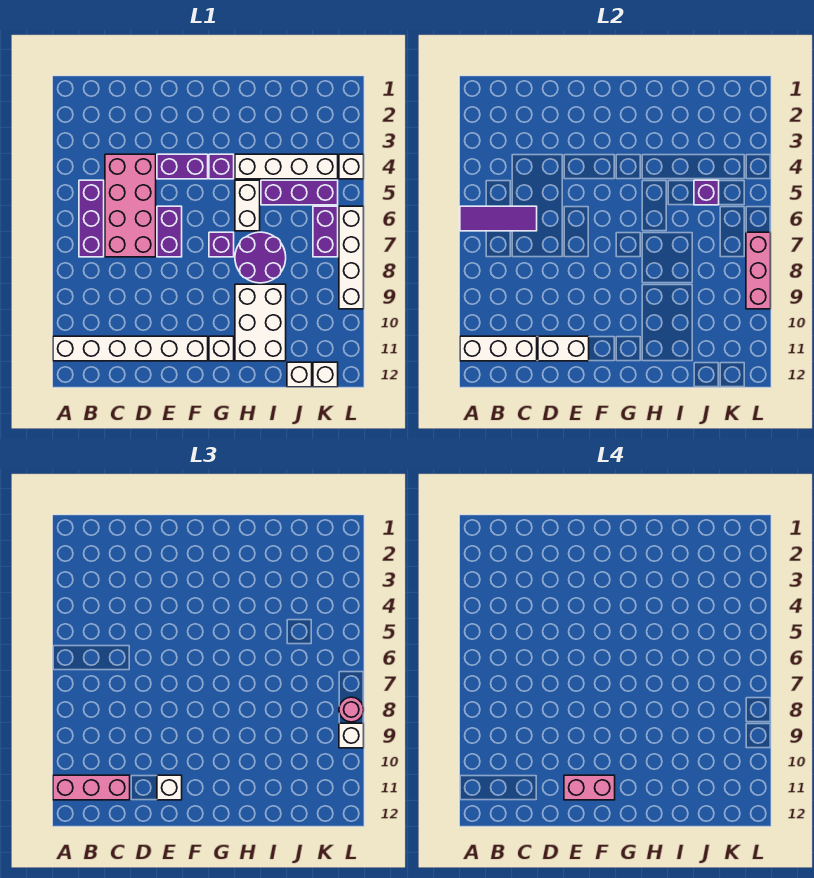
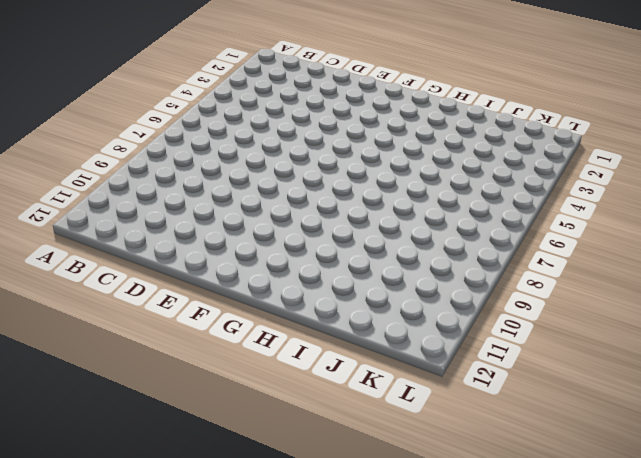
none -> white 1x6 brick [53,336,208,361]
none -> purple 1x3 brick [79,180,104,257]
none -> pink 2x4 brick [105,154,156,257]

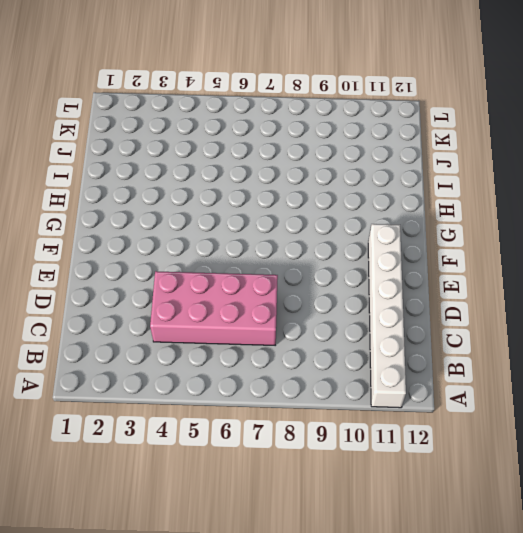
none -> purple 1x3 brick [79,180,104,257]
none -> purple 1x2 brick [157,154,208,179]
none -> purple 1x2 brick [157,206,182,257]

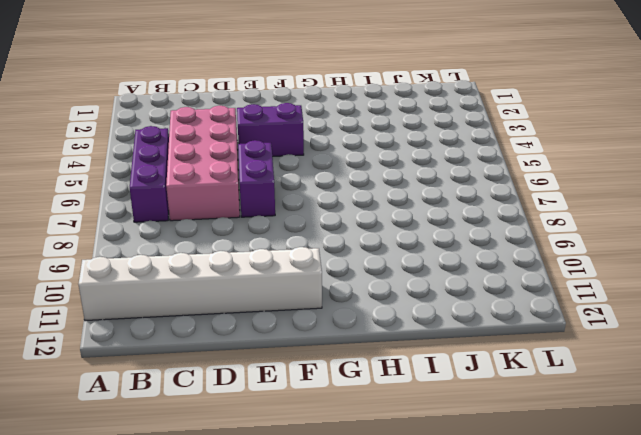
none -> purple 1x1 brick [209,154,234,179]
none -> purple 1x1 brick [209,232,234,257]
none -> white 1x1 brick [209,336,234,361]

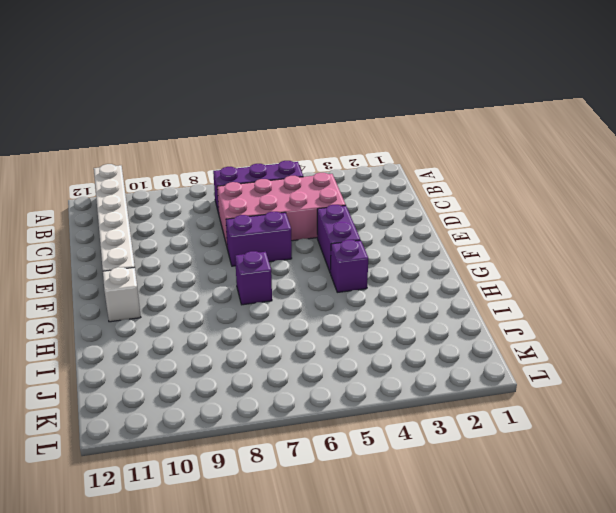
none -> white 1x4 brick [235,154,338,179]
none -> white 1x2 brick [235,180,260,231]
none -> purple 2x2 round brick [235,232,286,283]

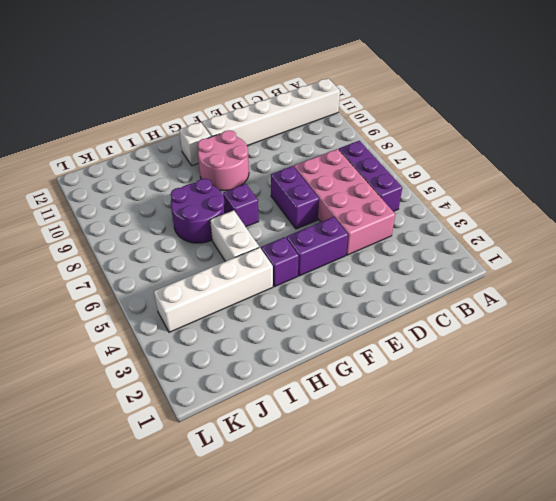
pink 2x2 round brick [198,130,249,191] -> none
none -> white 2x3 brick [235,284,286,361]
none -> purple 1x3 brick [261,180,338,205]
none -> white 1x1 brick [287,362,312,387]

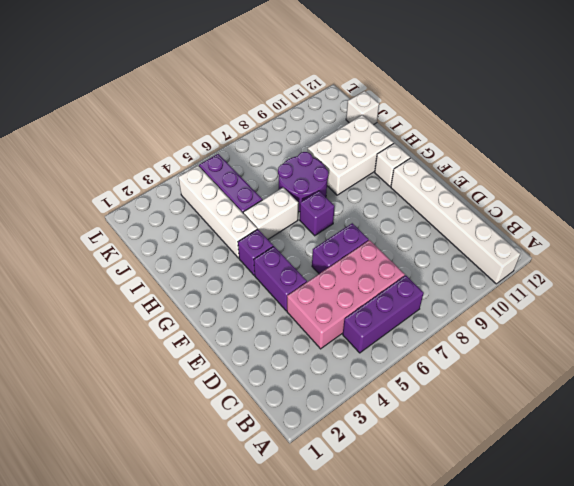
none -> purple 1x2 brick [313,206,338,257]
none -> white 1x1 brick [313,362,338,387]
none -> white 1x1 brick [339,154,364,179]

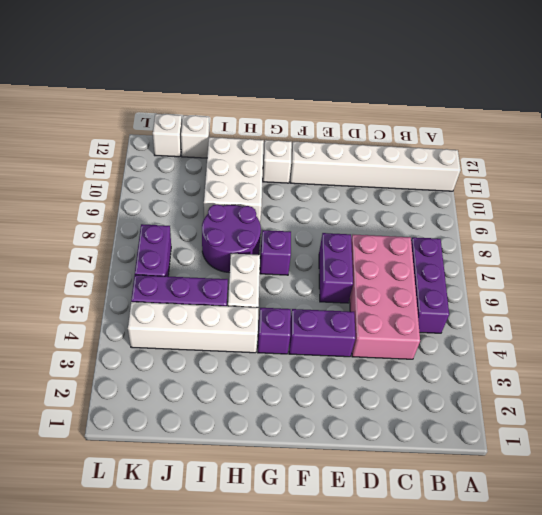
none -> white 1x1 brick [339,154,364,179]
none -> white 1x4 brick [339,206,364,309]
none -> purple 1x3 tile [460,206,537,231]

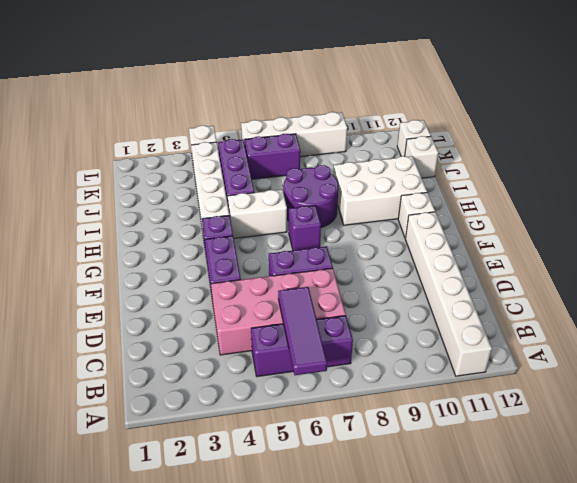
none -> white 1x3 brick [460,336,537,361]
none -> white 1x2 brick [538,336,589,361]
none -> purple 1x1 brick [694,180,719,205]

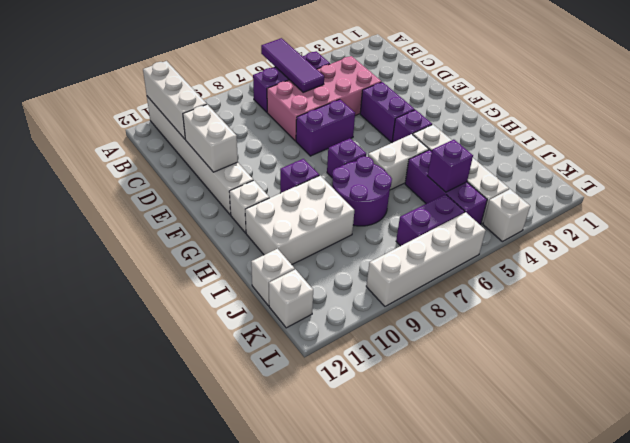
purple 1x1 brick [280,159,319,193] -> none
none -> pink 1x3 brick [746,232,771,309]
none -> pink 1x3 brick [53,775,130,800]
none -> white 1x1 brick [157,775,182,800]

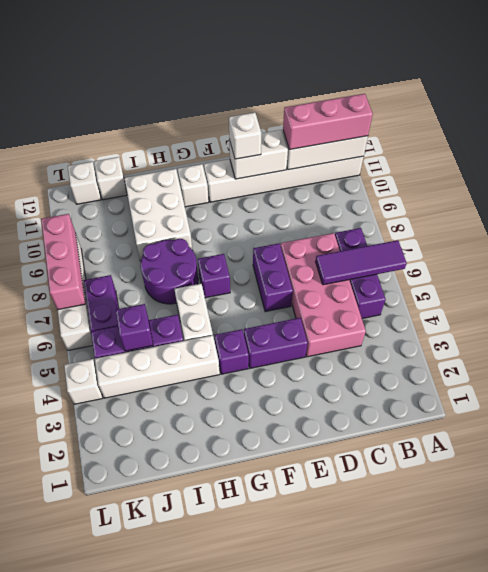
none -> pink 1x1 round brick [339,697,364,722]
none -> white 1x1 brick [339,723,364,748]
none -> pink 1x2 brick [564,775,615,800]

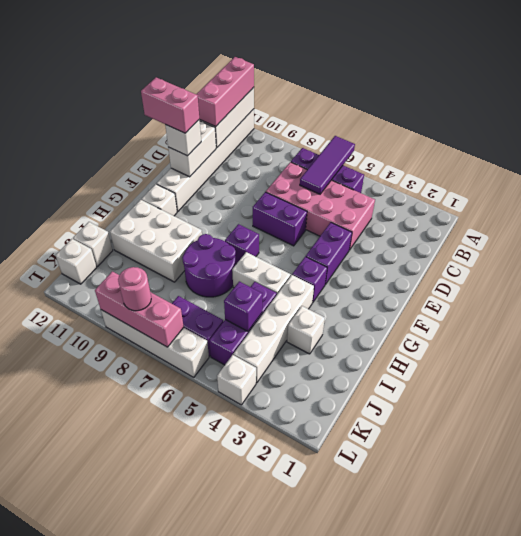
pink 1x2 brick [141,77,199,133] -> pink 1x2 brick turned to [564,775,615,800]
white 1x1 brick [287,306,325,354] -> white 1x1 brick moved to [339,723,364,748]

